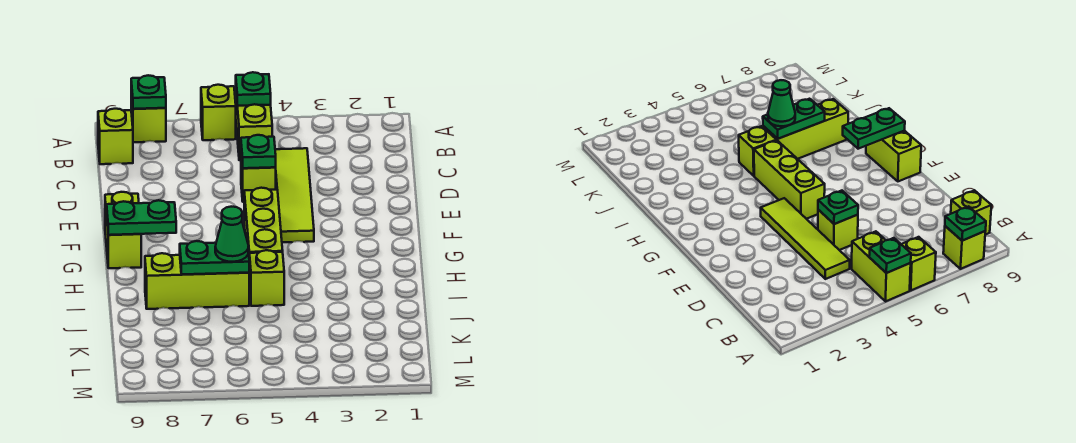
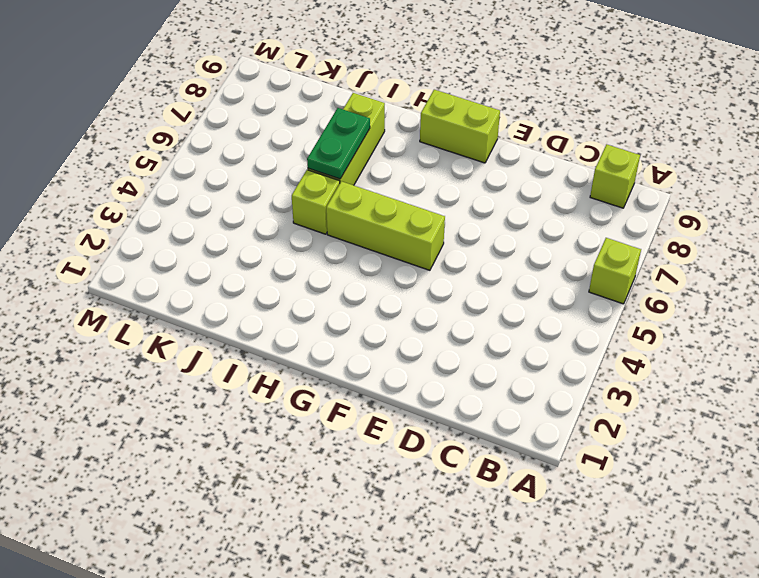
none -> lime 1x2 brick [236,95,272,160]
none -> lime 1x1 brick [131,93,166,142]
none -> lime 1x4 tile [275,148,314,242]

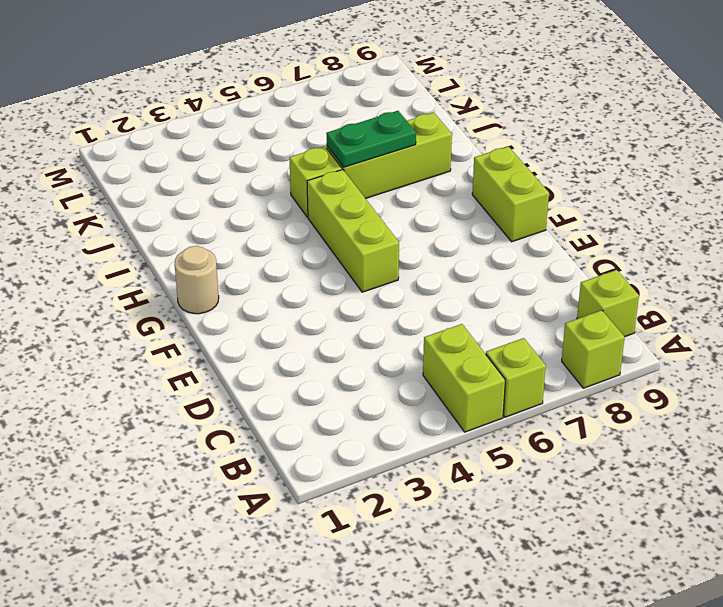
tan 1x1 round brick [175,246,219,314] -> none
none -> lime 1x4 tile [275,148,314,242]
none -> lime 1x1 brick [241,156,276,202]
none -> green 1x1 plate [236,72,271,106]

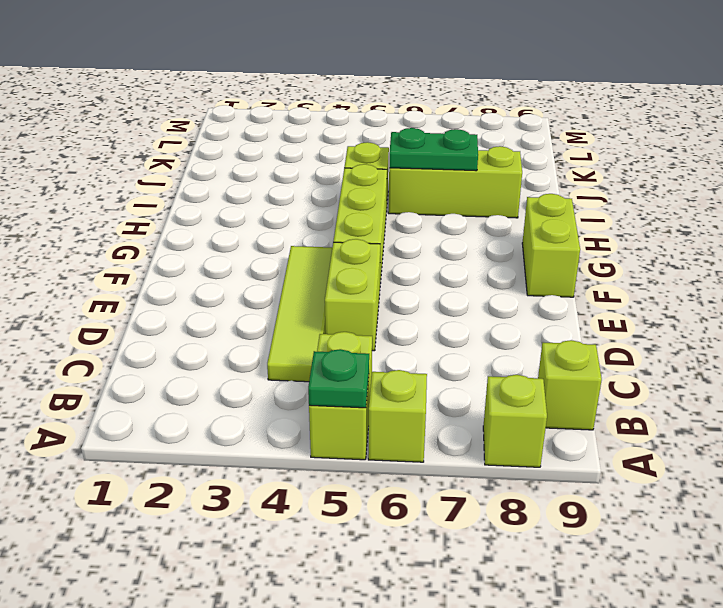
lime 1x2 brick [325,239,380,351] -> lime 1x1 brick [241,156,276,202]
none -> green 1x1 plate [131,75,166,109]
none -> green 1x1 plate [241,135,276,168]
none -> green 1x2 plate [107,200,176,235]

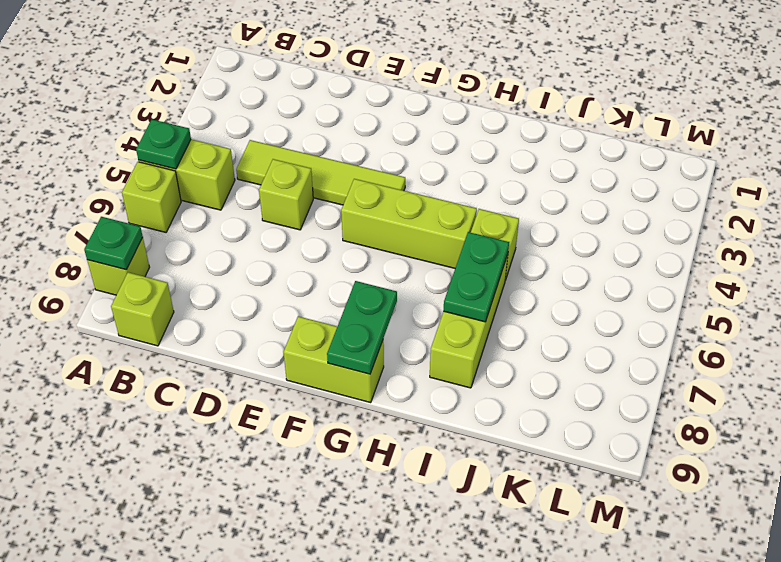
none -> green 1x1 plate [241,135,276,168]
none -> green 1x1 cone [215,207,249,262]

